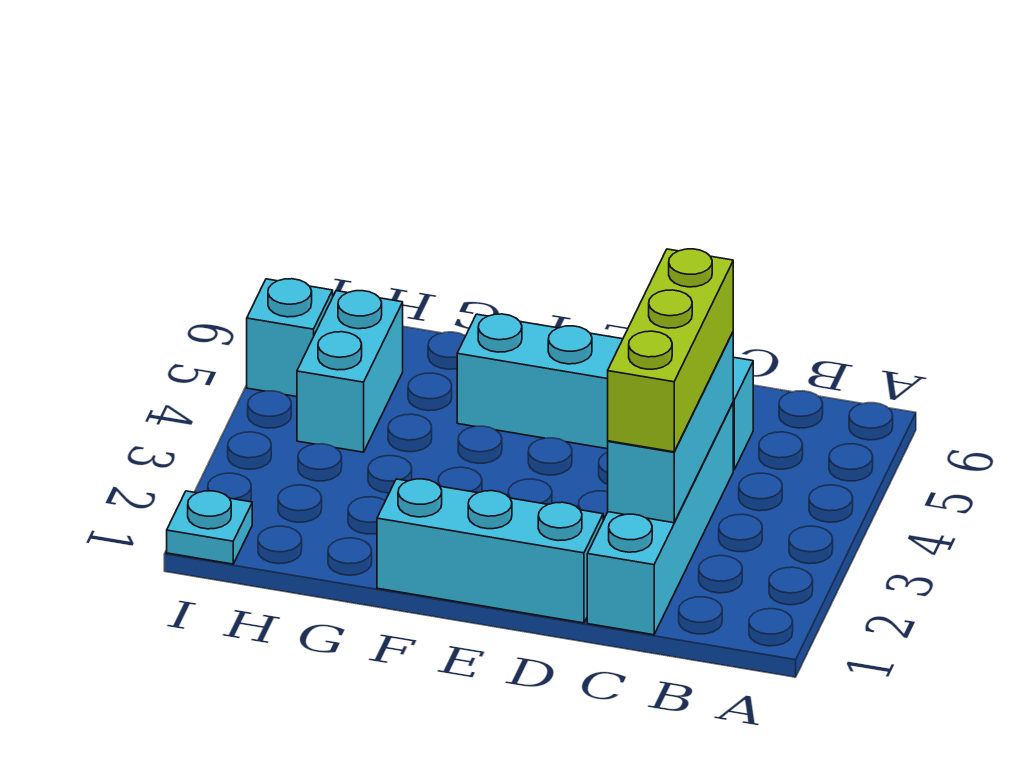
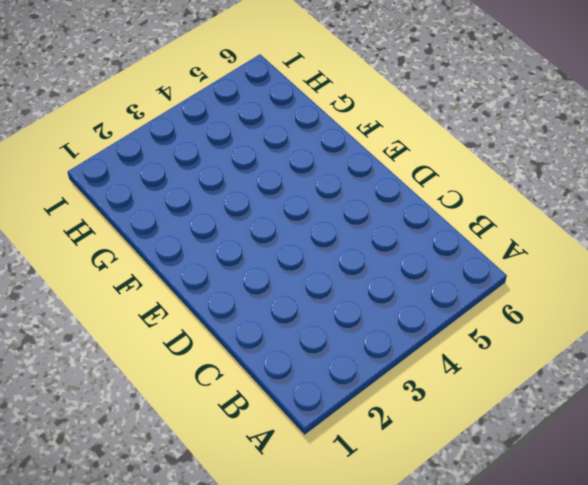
none -> cyan 1x4 brick [587,403,733,635]
none -> cyan 1x4 brick [457,314,753,470]

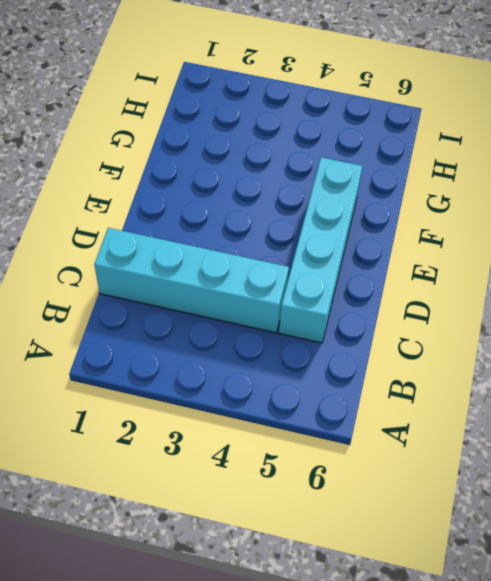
none -> cyan 1x3 brick [377,479,603,623]
none -> cyan 1x2 brick [297,291,403,452]

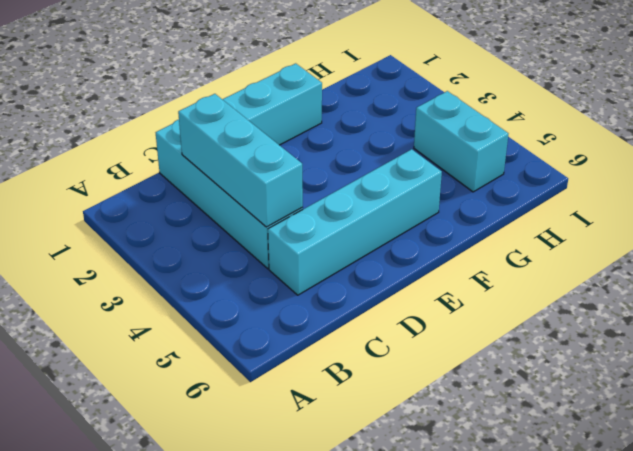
none -> cyan 1x1 plate [167,491,252,564]
none -> cyan 1x1 brick [247,279,333,397]

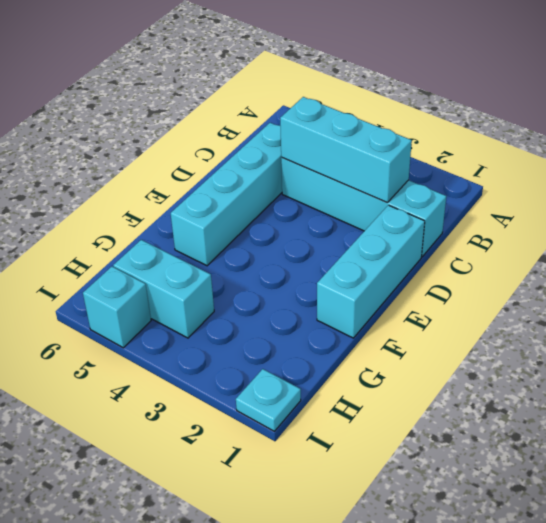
none -> lime 1x3 brick [608,249,733,452]

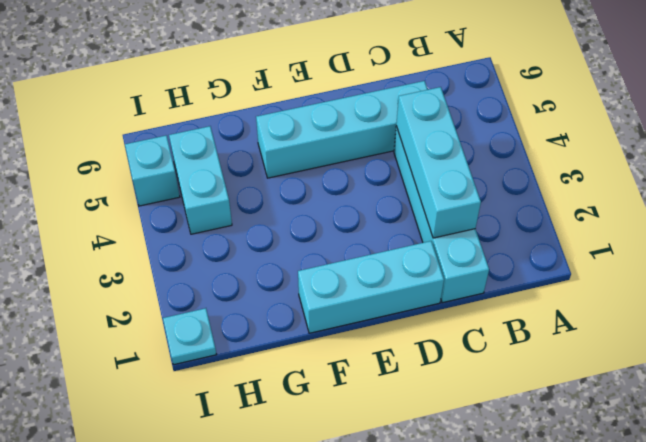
none -> lime 1x3 brick [608,249,733,452]

